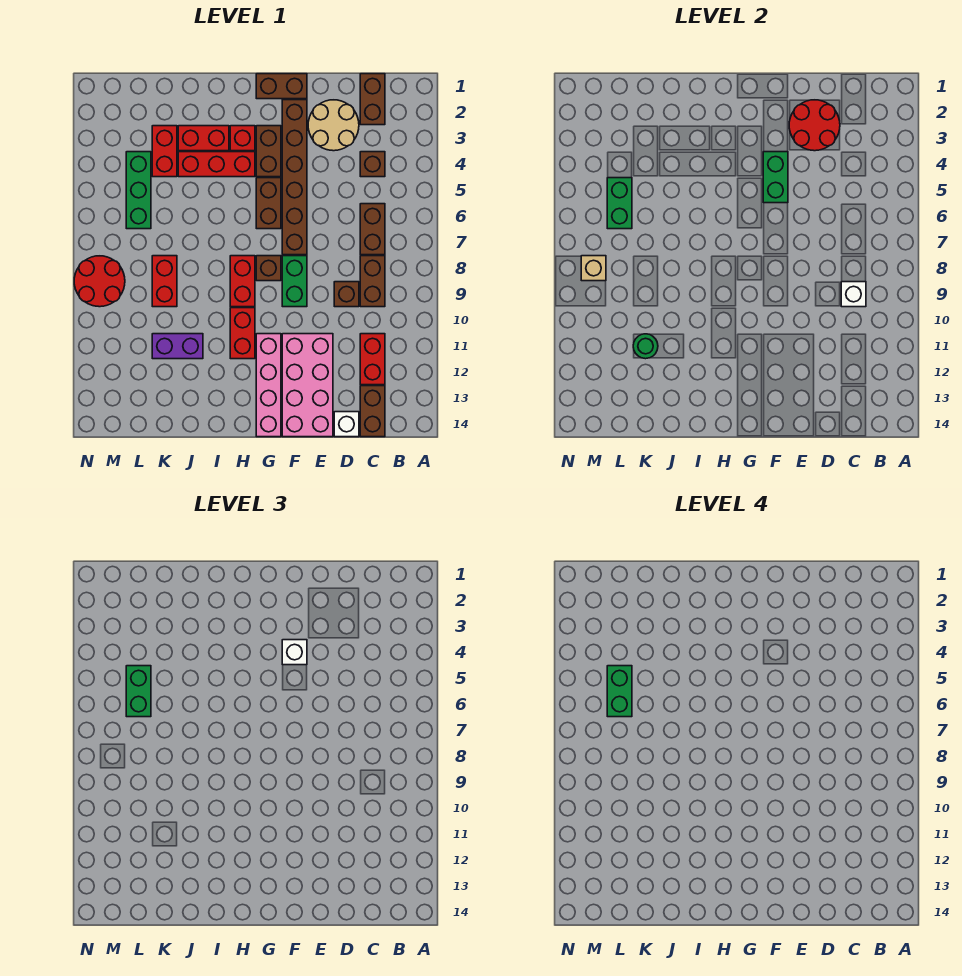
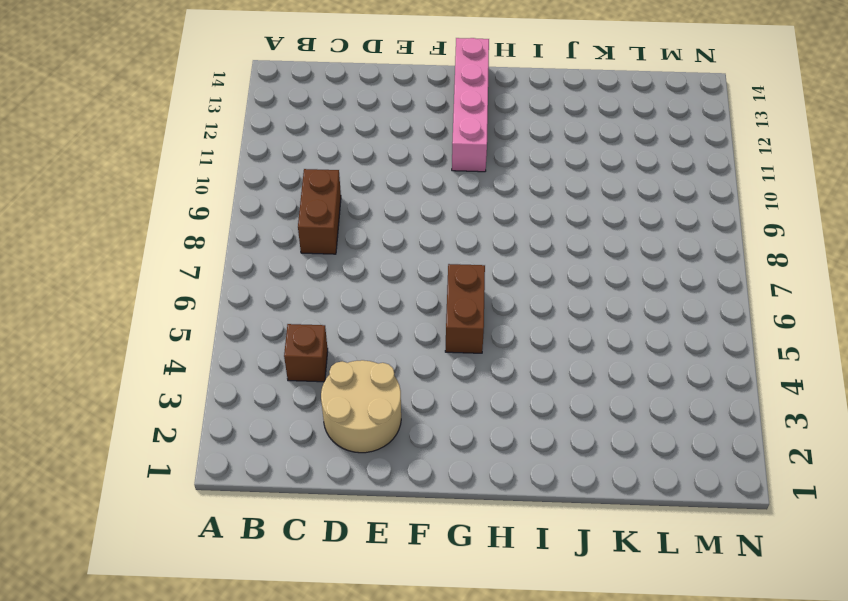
none -> brown 1x2 brick [360,74,385,125]
none -> brown 1x2 brick [360,204,385,255]
none -> red 1x2 brick [360,334,385,385]
none -> brown 1x2 brick [360,386,385,437]

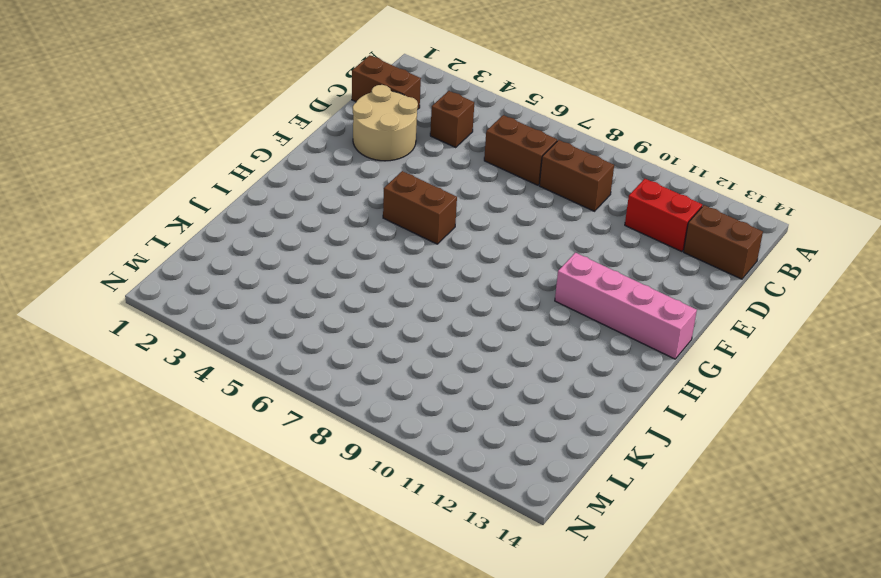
none -> brown 1x1 brick [334,282,359,307]
none -> white 1x1 brick [334,412,359,437]
none -> pink 2x4 brick [282,334,333,437]
none -> brown 1x2 brick [256,74,307,99]

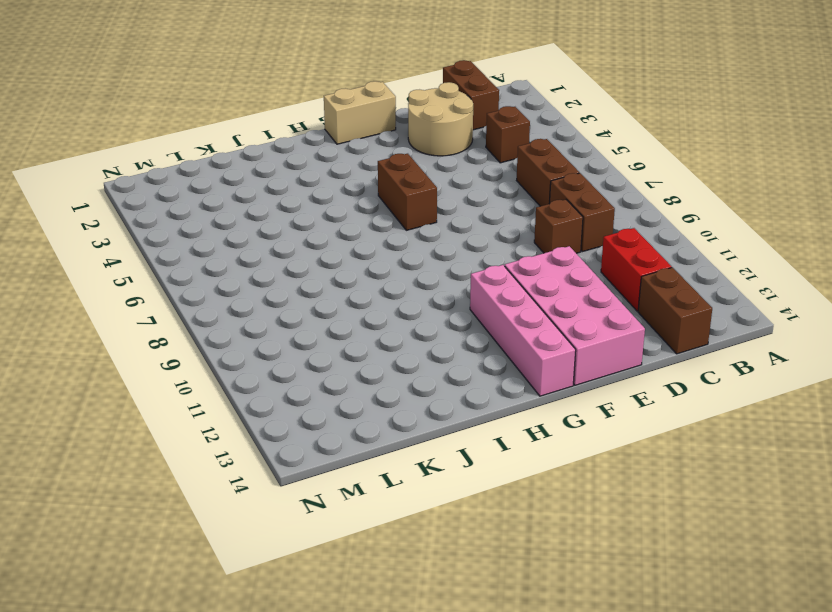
tan 1x2 brick [324,81,396,144] -> brown 1x2 brick [256,74,307,99]
none -> white 1x1 brick [334,412,359,437]
none -> brown 1x6 brick [282,100,307,255]
none -> green 1x2 brick [282,256,307,307]
none -> brown 1x2 brick [256,126,281,177]

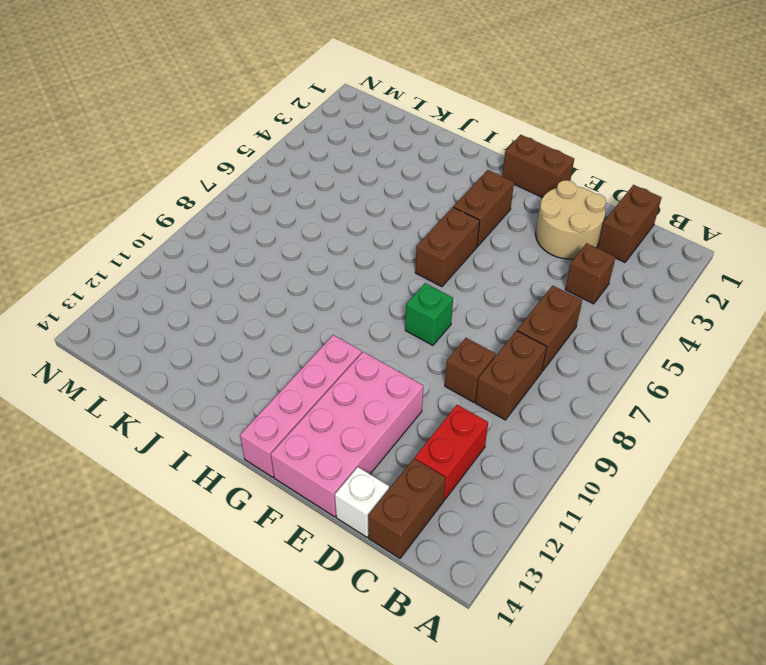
green 1x1 brick [405,283,453,345] -> green 1x2 brick [282,256,307,307]
none -> brown 1x6 brick [282,100,307,255]
none -> brown 1x1 brick [256,256,281,281]
none -> red 1x1 brick [230,126,255,151]
none -> red 1x3 brick [178,152,255,177]

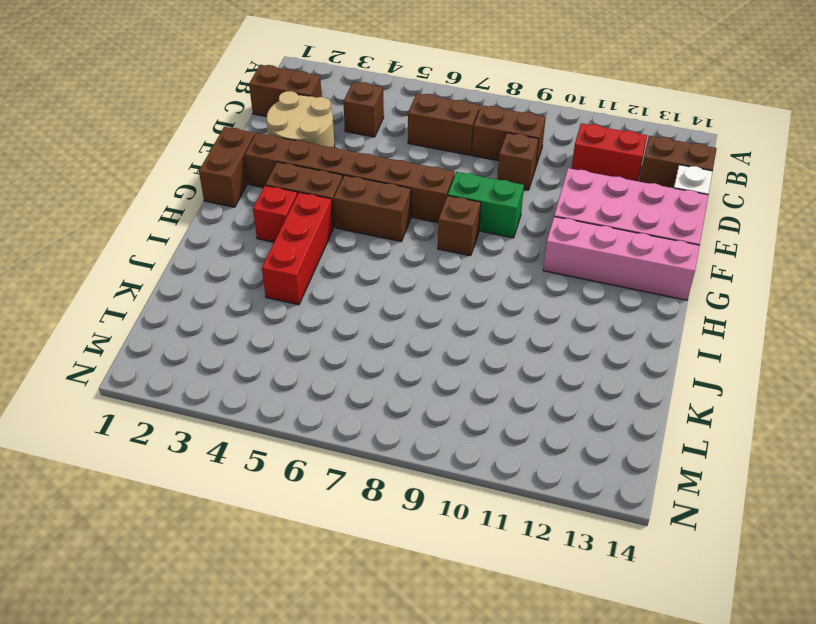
none -> red 1x2 brick [230,256,255,307]
none -> red 1x2 brick [230,308,255,359]
none -> red 1x2 brick [178,126,229,151]
none -> purple 1x2 brick [152,334,203,359]

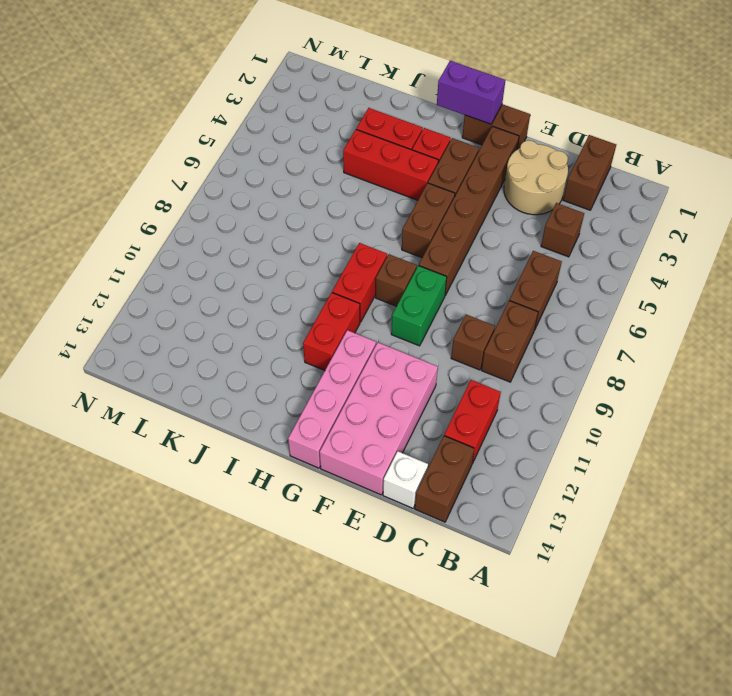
purple 1x2 brick [437,61,505,124] -> purple 1x2 brick moved to [152,334,203,359]
none -> red 1x2 brick [152,126,177,177]
none -> red 1x2 brick [152,256,177,307]
none -> green 1x3 brick [126,152,151,229]
none -> red 2x2 round brick [74,256,125,307]

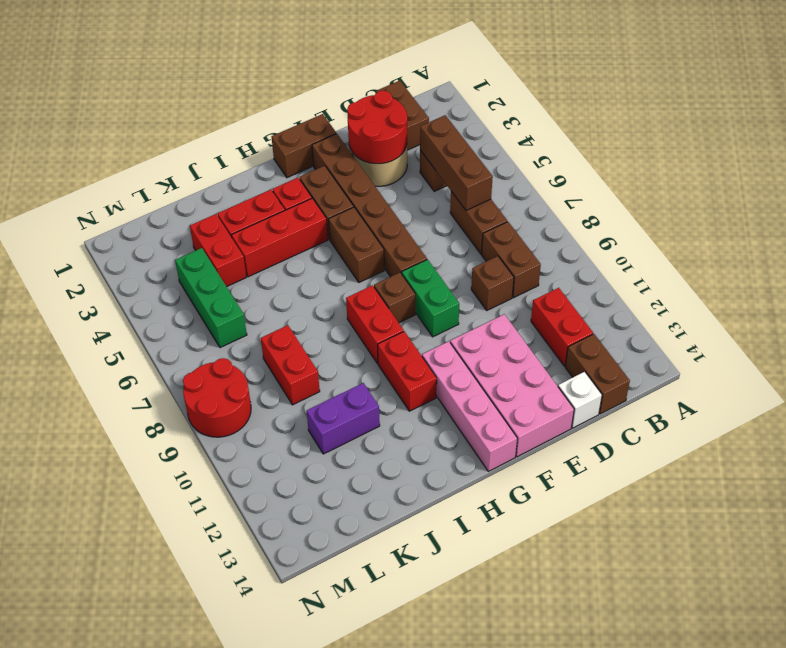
brown 1x3 brick [420,115,493,210] -> none
none -> white 1x1 brick [841,282,866,307]
none -> green 1x2 brick [763,152,788,203]
none -> green 1x1 round brick [633,334,658,359]
none -> green 1x2 brick [607,178,632,229]

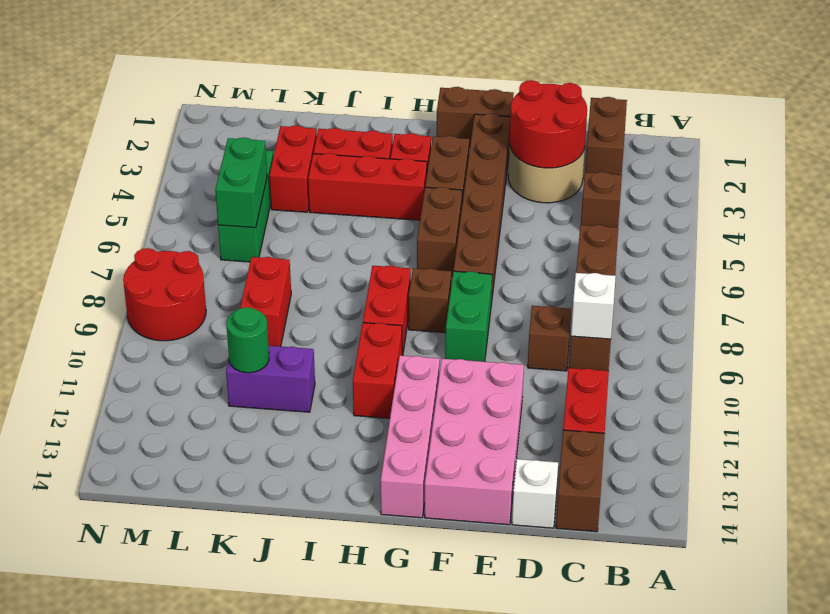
none -> green 1x2 brick [763,152,788,203]
none -> tan 1x1 brick [581,256,606,281]
none -> white 1x1 brick [282,640,307,665]
none -> green 1x2 brick [126,666,151,717]

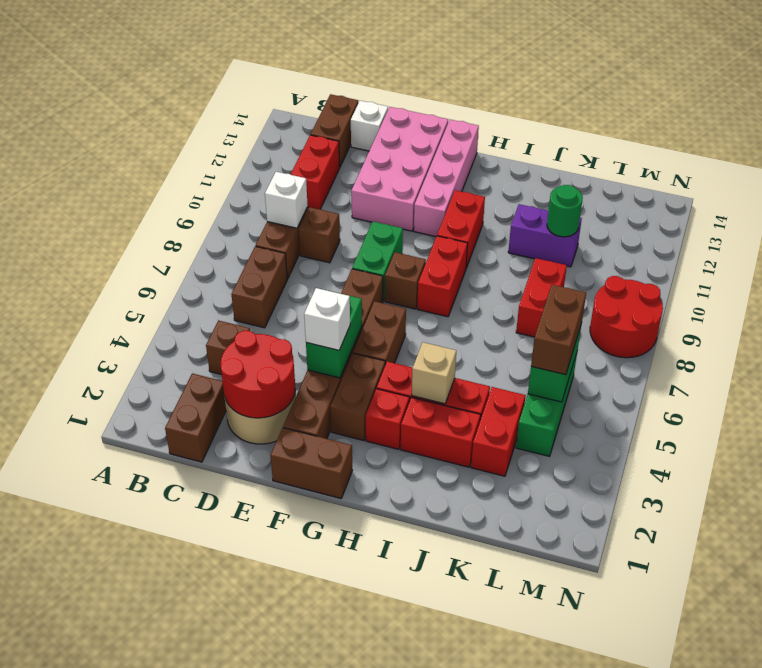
tan 1x1 brick [412,342,456,404] -> tan 1x1 brick moved to [581,256,606,281]
brown 1x2 brick [531,285,586,375] -> green 1x2 brick [126,666,151,717]
none -> green 1x2 brick [607,666,632,717]

